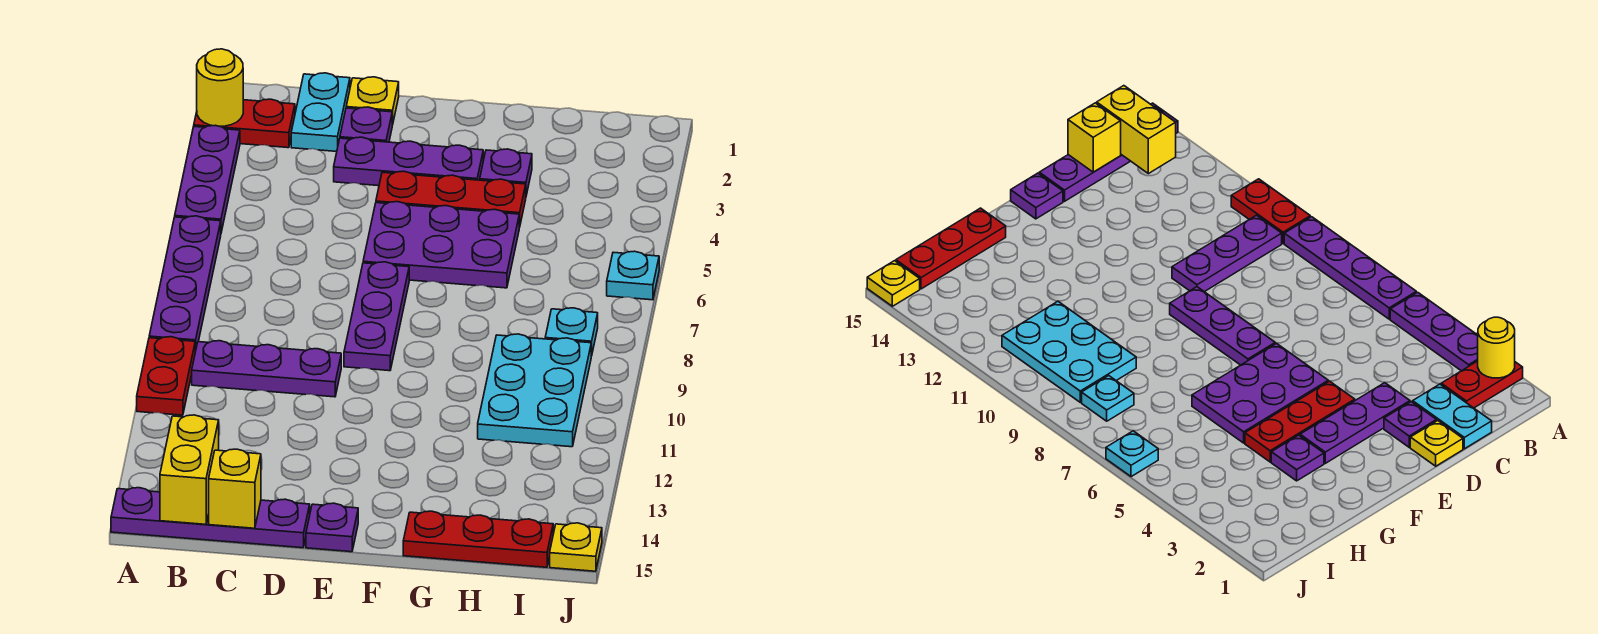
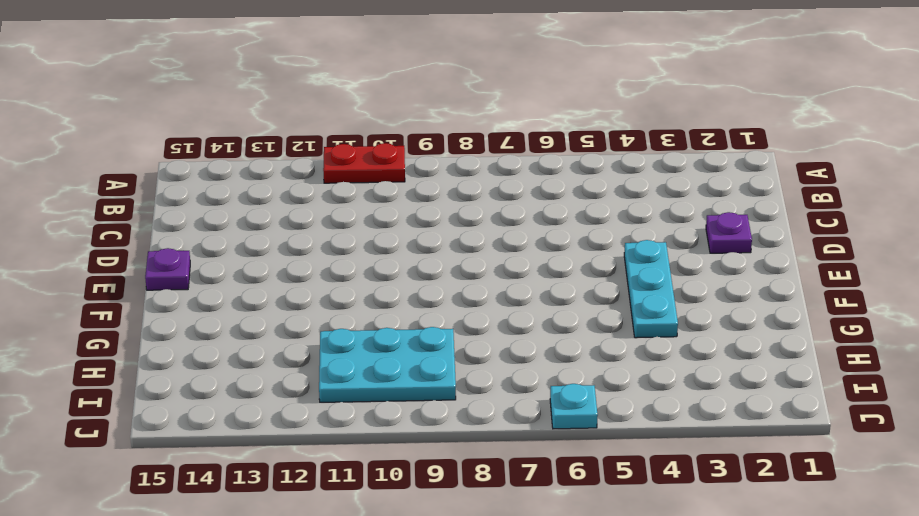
cyan 1x3 plate [624,240,678,338] -> red 1x3 plate [376,171,526,227]
none -> red 1x2 plate [194,99,295,148]
none -> purple 1x3 plate [175,125,240,232]
none -> purple 1x4 plate [149,216,221,352]

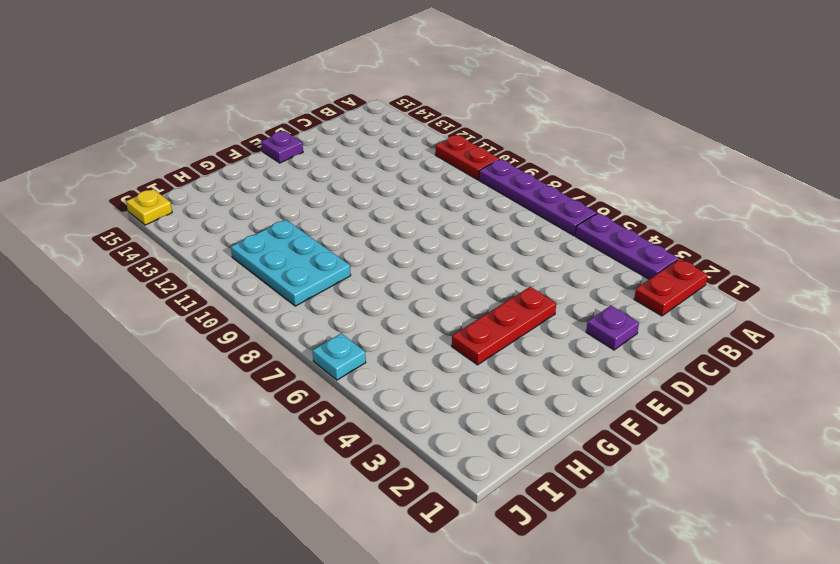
none -> purple 1x4 plate [111,488,310,548]
none -> purple 1x3 plate [192,341,341,397]
none -> cyan 1x2 plate [291,73,350,152]

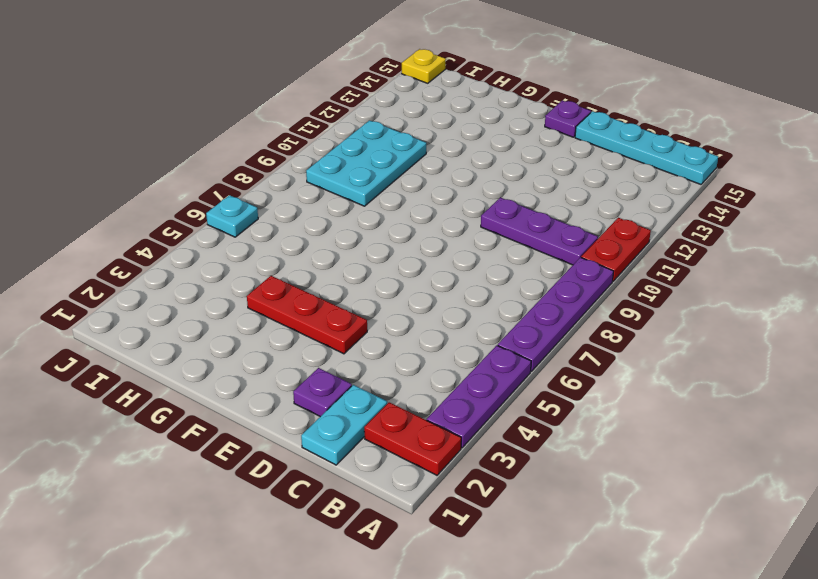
cyan 1x4 plate [575,111,718,184] -> purple 1x4 plate [111,488,310,548]
none -> yellow 1x1 plate [346,77,399,125]
none -> purple 1x3 plate [334,137,483,186]
none -> purple 2x3 plate [363,202,519,288]

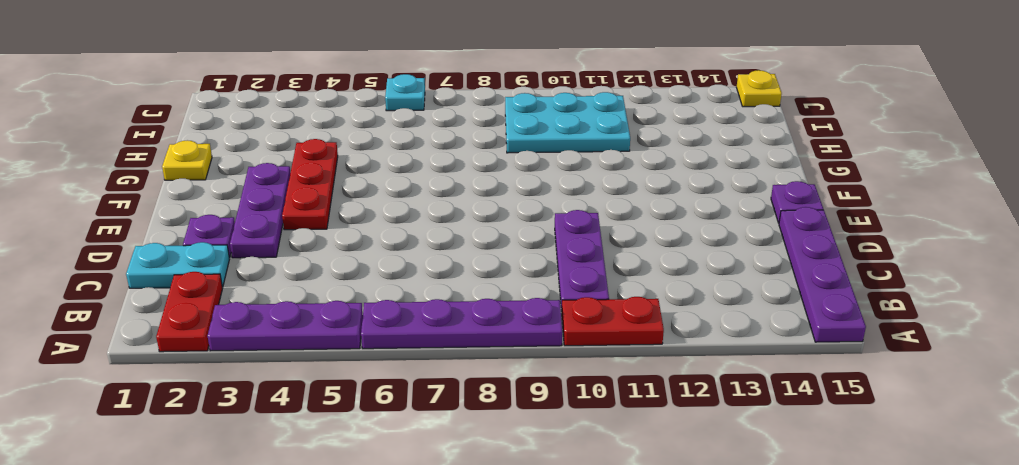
yellow 1x1 plate [162,140,212,180] -> yellow 1x1 plate moved to [346,77,399,125]
none -> purple 2x3 plate [363,202,519,288]
none -> purple 1x3 plate [344,262,409,371]
none -> purple 1x1 plate [480,149,532,195]

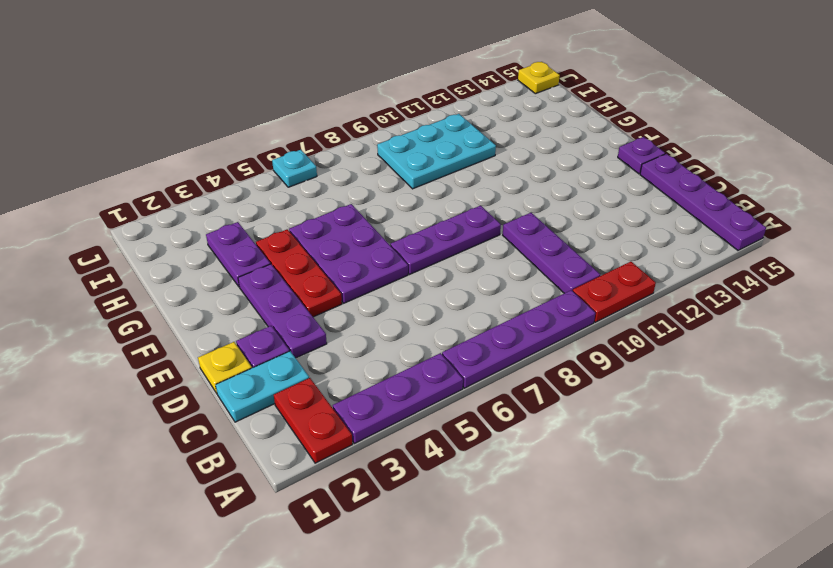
purple 1x2 plate [206,222,270,287] -> purple 1x1 plate [480,149,532,195]
none -> red 1x3 plate [403,511,553,567]
none -> cyan 1x1 plate [545,308,598,356]
none -> yellow 1x1 round brick [197,49,243,126]

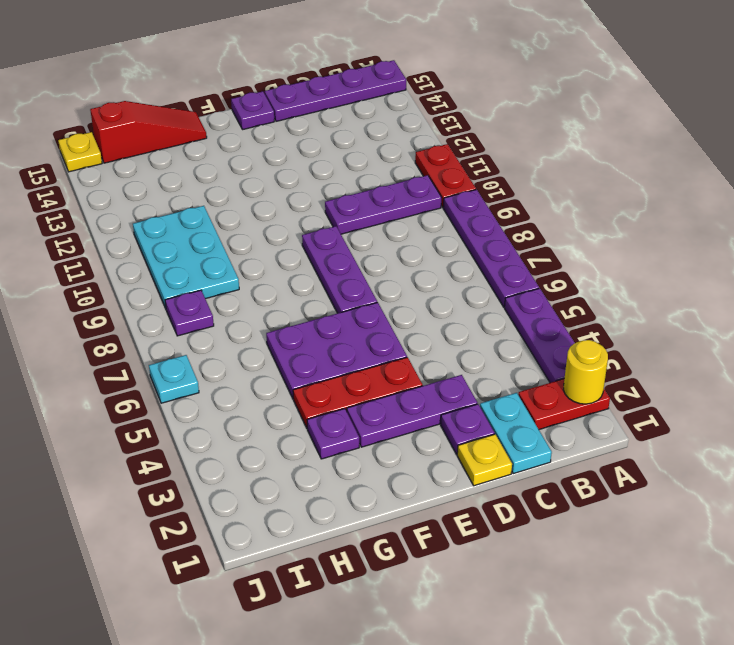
red 1x3 slope [90,101,207,163] -> red 1x3 plate [403,511,553,567]
purple 1x1 plate [165,290,214,336] -> cyan 1x1 plate [545,308,598,356]
none -> yellow 1x2 brick [160,415,219,524]
none -> yellow 1x1 brick [209,449,261,528]

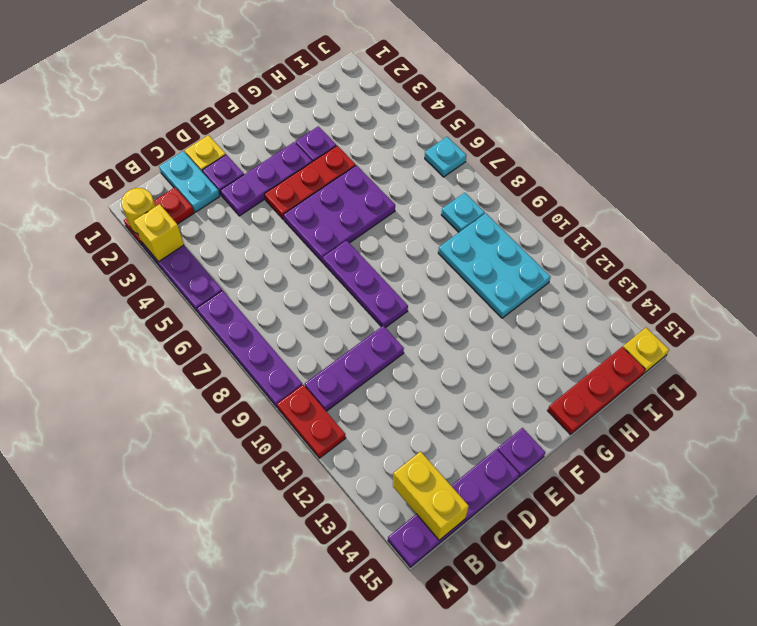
yellow 1x1 brick [134,204,184,262] -> yellow 1x1 brick moved to [209,449,261,528]

